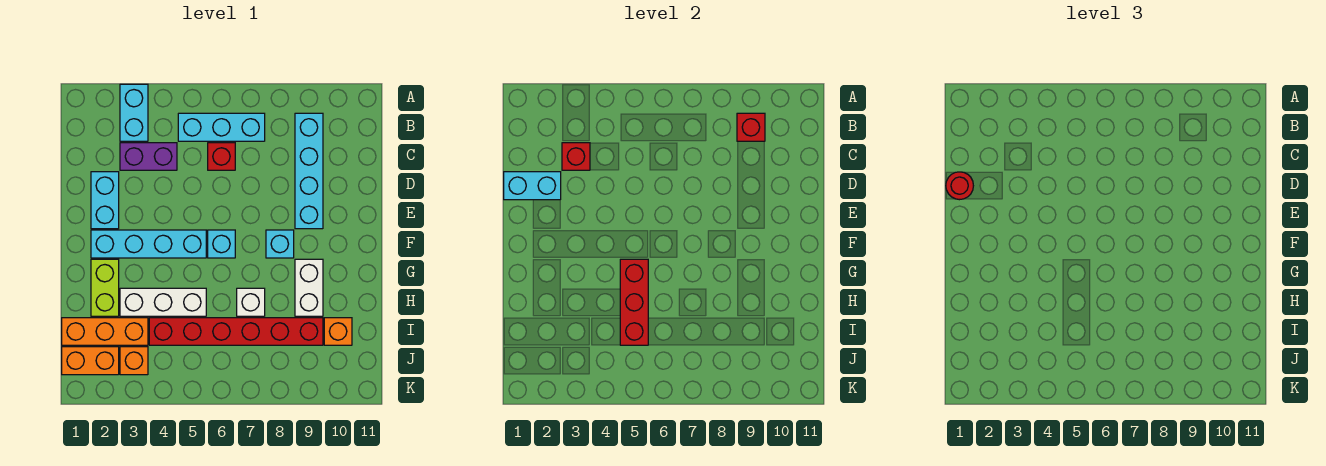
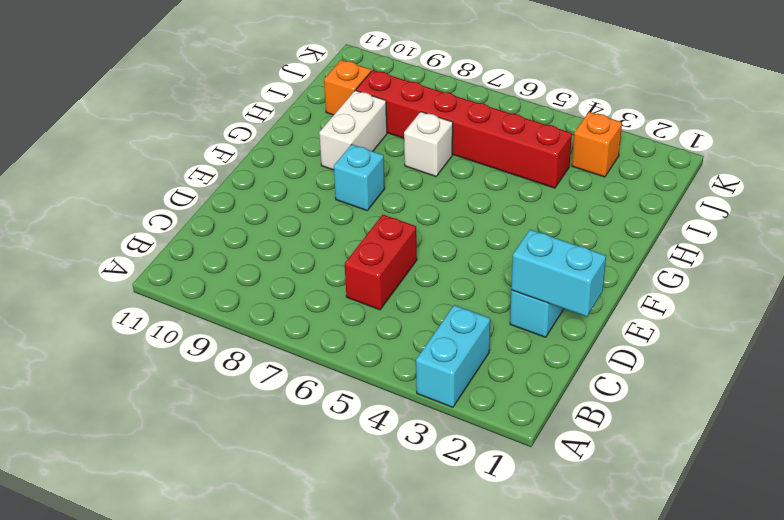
red 1x2 brick [345,215,417,310] -> red 1x1 brick [208,143,235,170]
none -> cyan 1x3 brick [178,113,265,141]
none -> cyan 1x4 brick [295,113,323,229]
none -> purple 1x2 brick [120,143,177,170]

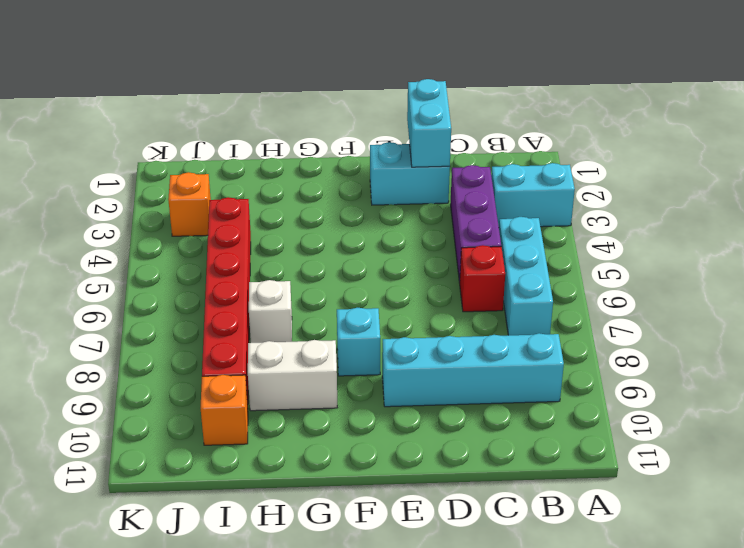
purple 1x3 brick [451,165,501,283] -> purple 1x2 brick [120,143,177,170]
none -> cyan 1x4 brick [91,230,206,258]
none -> cyan 1x1 brick [208,230,235,258]
none -> lime 1x2 brick [91,259,119,316]

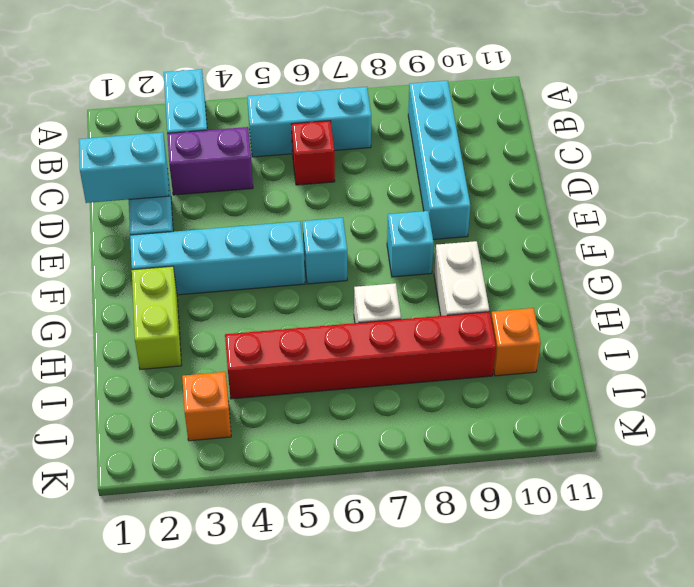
none -> white 1x3 brick [120,288,206,316]
none -> orange 1x3 brick [62,318,148,345]
none -> orange 1x2 brick [62,347,119,375]

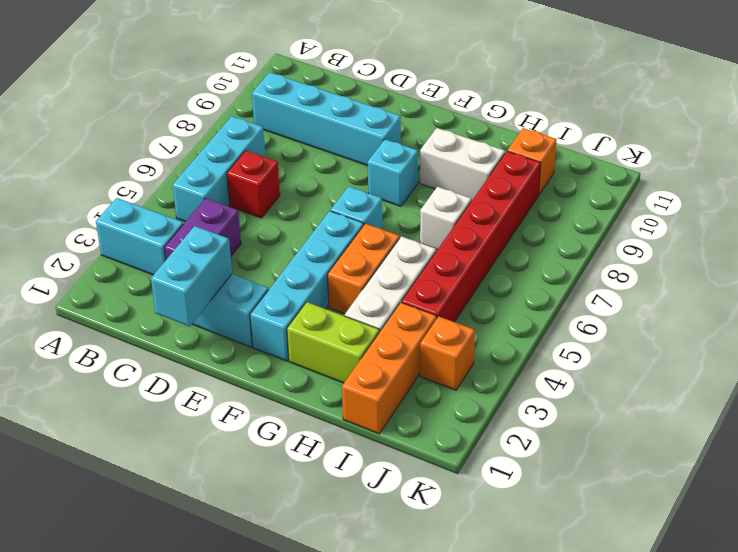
orange 1x2 brick [328,224,400,314] -> orange 1x2 brick moved to [62,347,119,375]
none -> red 1x1 brick [737,113,765,141]
none -> red 1x1 brick [562,143,590,170]
none -> red 1x3 brick [620,259,648,345]

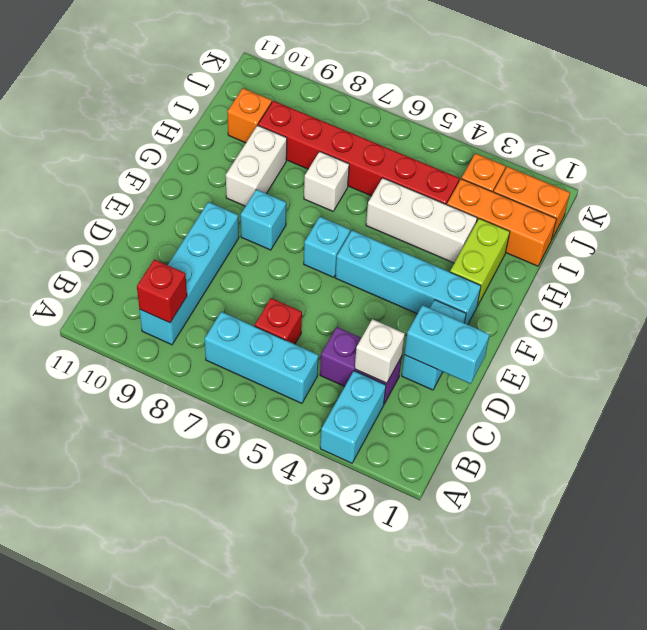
white 1x1 brick [355,319,405,383] -> red 1x1 brick [562,143,590,170]
none -> red 1x3 brick [620,259,648,345]
none -> red 1x1 round brick [946,172,973,200]

